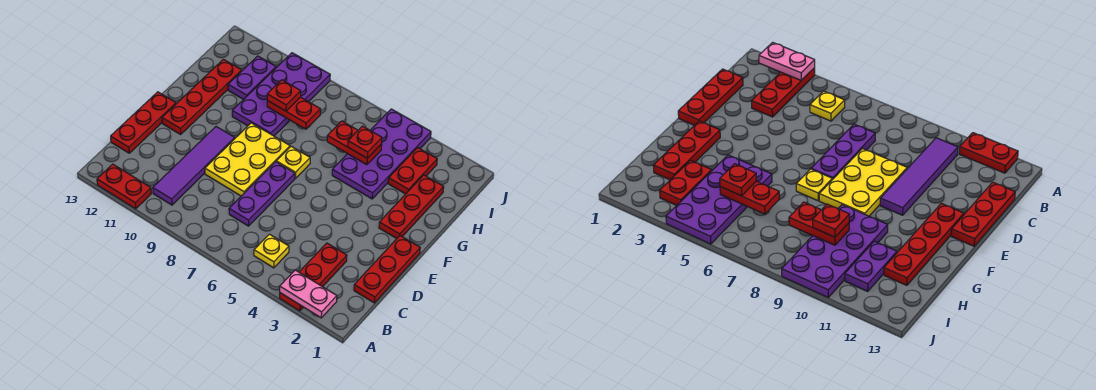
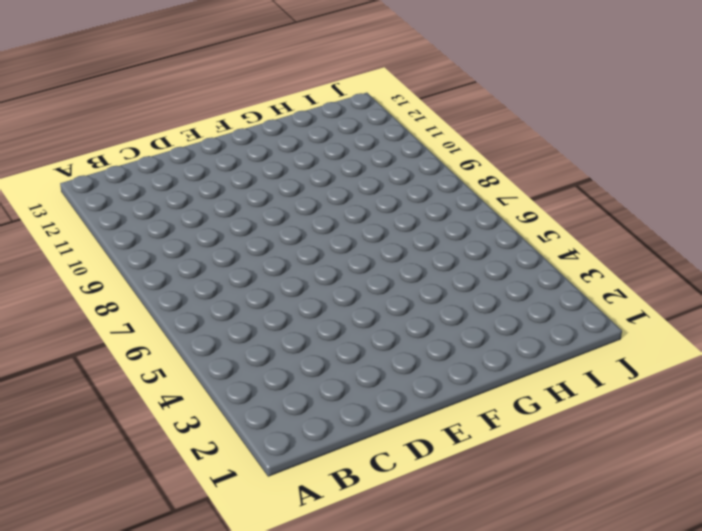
none -> red 1x3 plate [280,243,347,311]
none -> red 1x2 plate [97,164,151,209]
none -> yellow 1x1 plate [254,234,289,268]

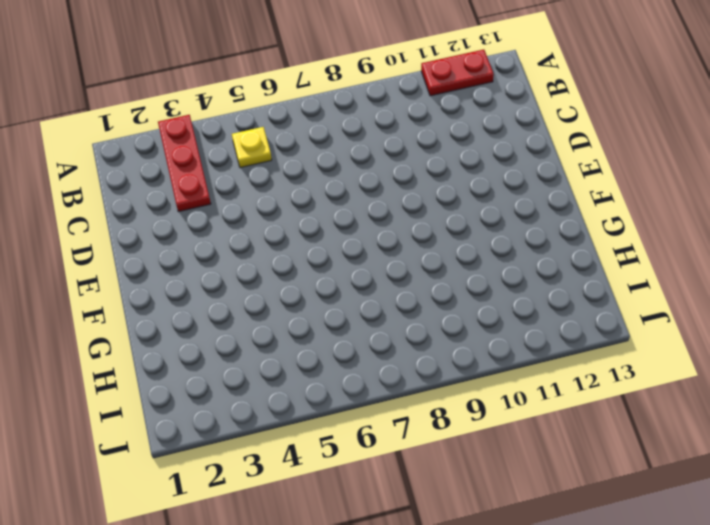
none -> purple 1x4 tile [153,127,235,205]
none -> red 1x3 plate [354,236,420,303]
none -> purple 1x3 plate [229,162,295,226]

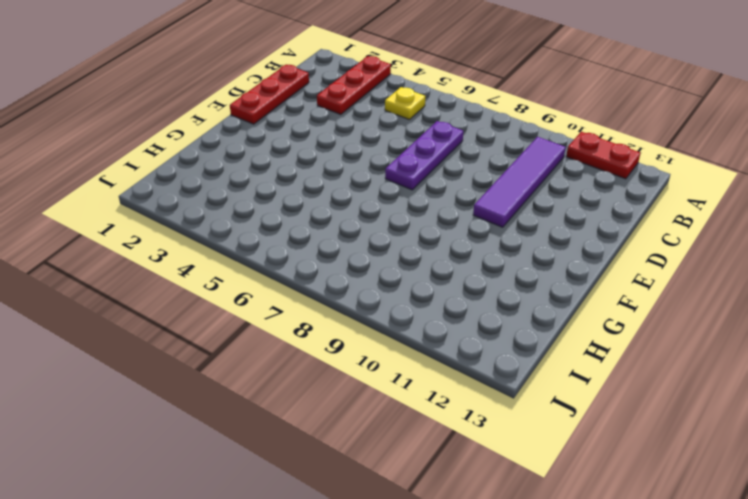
none -> red 1x3 plate [111,92,176,153]
none -> yellow 2x3 plate [205,123,290,196]
none -> red 1x4 plate [162,59,242,134]

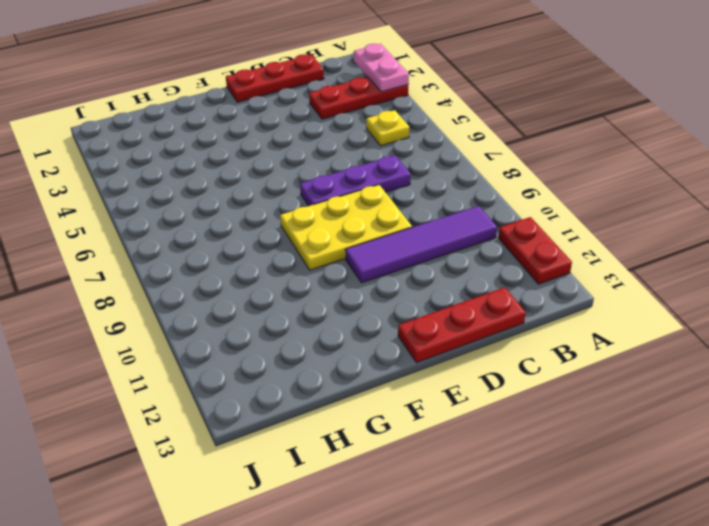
none -> red 1x4 plate [162,59,242,134]
none -> red 1x3 plate [379,175,444,239]
none -> yellow 1x1 plate [276,146,310,178]

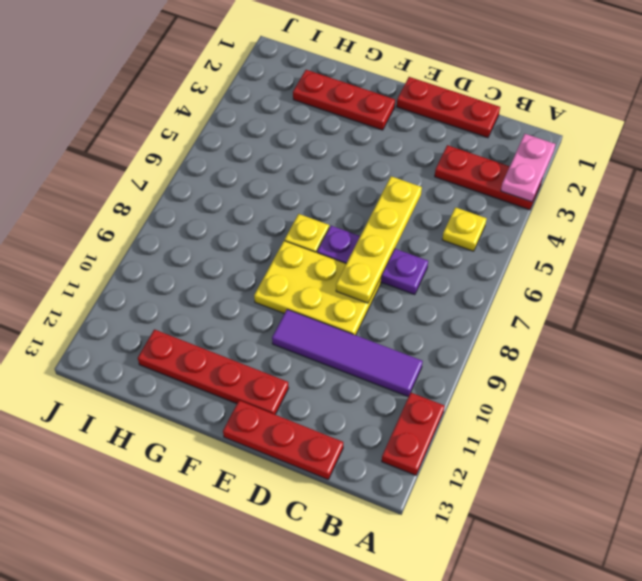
yellow 1x4 plate [336,176,422,303] -> none
none -> purple 2x4 plate [332,109,431,199]
none -> purple 2x4 plate [232,53,330,136]
none -> red 1x2 plate [388,148,437,194]

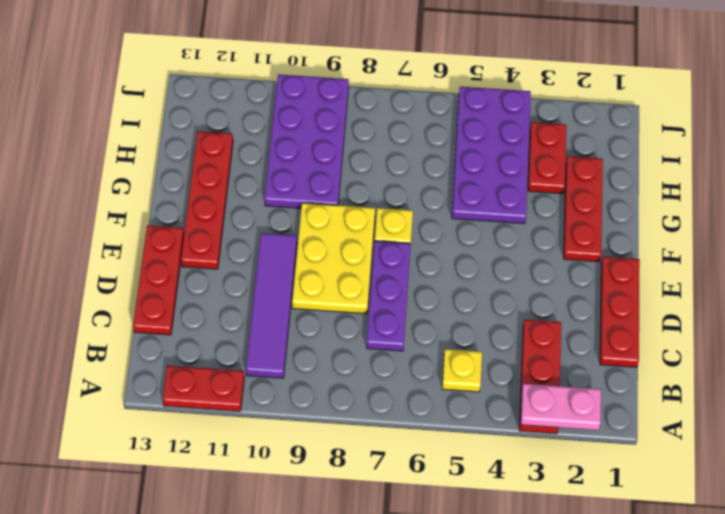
none -> purple 1x2 plate [228,56,276,99]
none -> red 1x2 plate [327,121,382,165]
none -> red 1x2 plate [267,97,321,129]

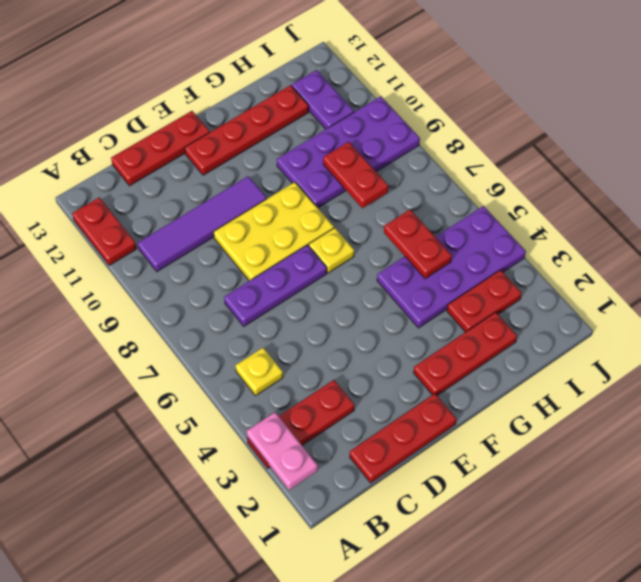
purple 1x2 plate [292,70,354,129] -> purple 1x2 plate turned to [228,56,276,99]
none -> red 1x1 plate [348,126,382,158]
none -> red 1x1 plate [267,80,301,111]

